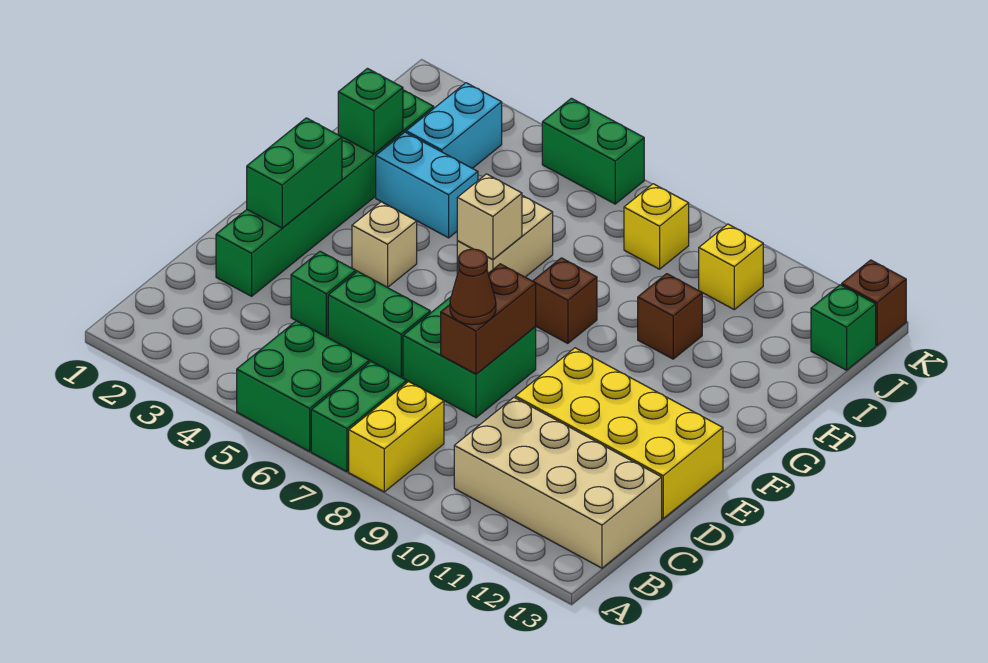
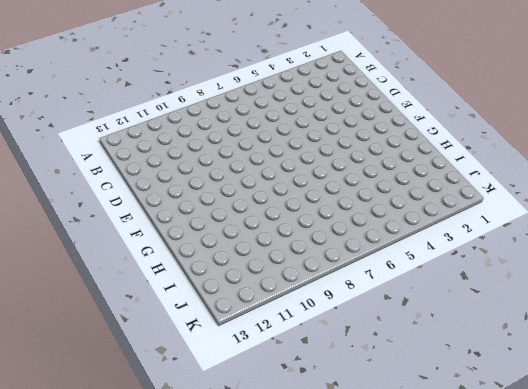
none -> green 2x2 brick [237,321,369,451]
none -> green 1x2 brick [311,361,407,472]
none -> yellow 1x2 brick [349,381,444,492]

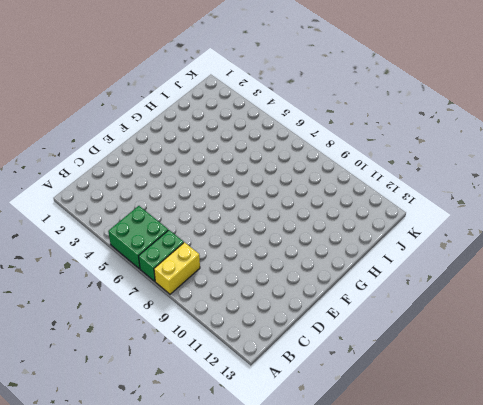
none -> tan 2x4 brick [454,397,662,568]
none -> green 1x6 brick [216,90,434,296]
none -> green 1x1 brick [291,251,356,337]

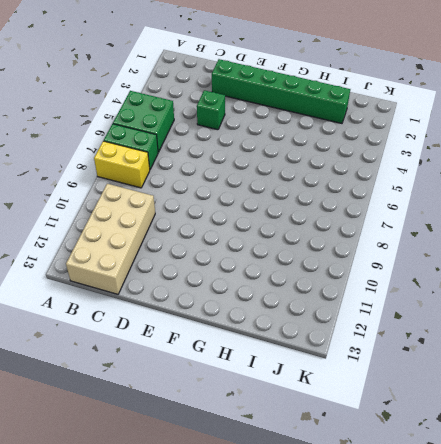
none -> green 1x2 brick [328,271,430,377]
none -> green 2x2 brick [403,297,536,418]
none -> yellow 2x4 brick [515,348,723,519]

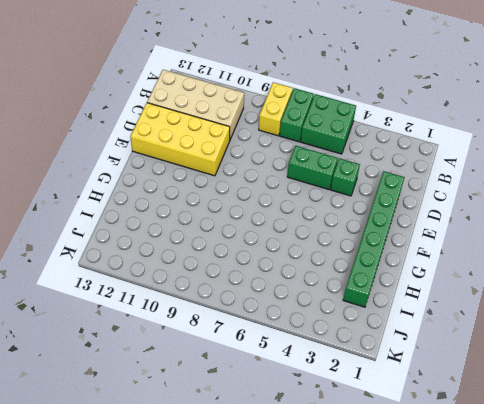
none -> green 2x2 brick [403,297,536,418]
none -> tan 1x1 brick [352,202,417,287]
none -> tan 1x2 brick [457,196,553,277]

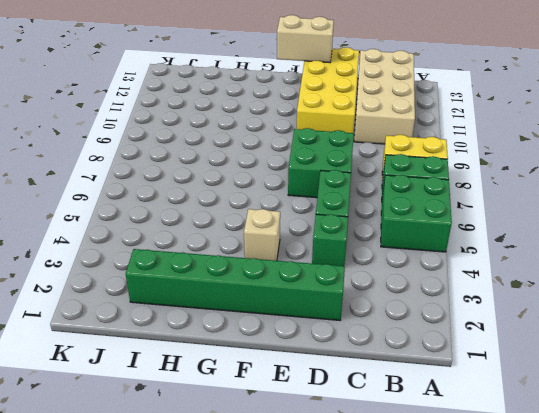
tan 1x2 brick [277,15,334,63] -> tan 1x2 brick moved to [457,196,553,277]
none -> brown 1x1 brick [533,258,597,343]
none -> cyan 1x2 brick [376,132,478,238]
none -> brown 1x1 brick [638,274,702,359]

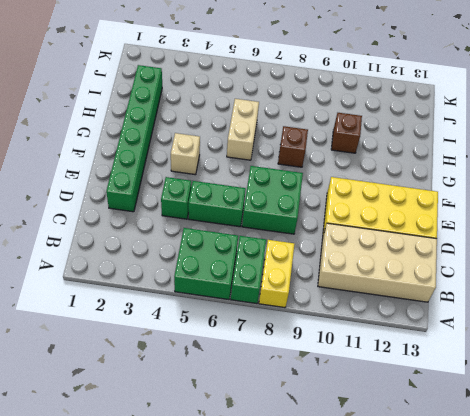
none -> cyan 1x2 brick [376,132,478,238]
none -> cyan 1x2 brick [406,83,502,168]
none -> yellow 1x1 brick [624,184,689,269]

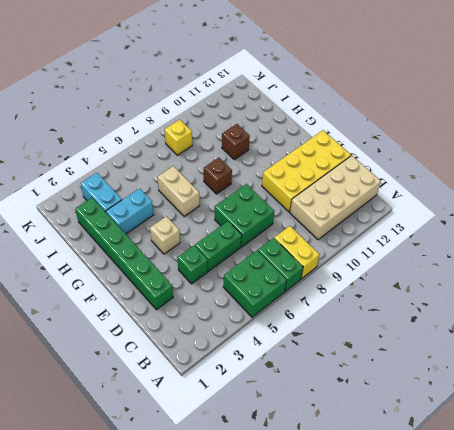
none -> yellow 1x1 brick [699,224,763,309]
none -> green 1x1 brick [811,285,876,370]
none -> green 1x2 brick [542,98,644,204]

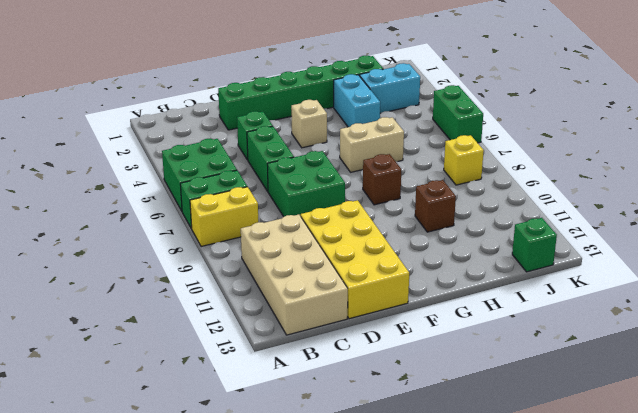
none -> yellow 1x1 brick [699,224,763,309]
none -> brown 1x1 brick [842,260,906,345]
none -> brown 1x2 brick [441,264,536,374]

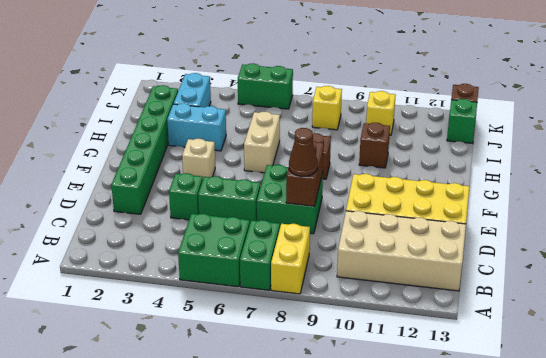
none -> green 1x2 brick [247,118,342,228]
none -> tan 1x1 brick [457,174,522,259]
none -> green 1x1 brick [338,68,403,154]

